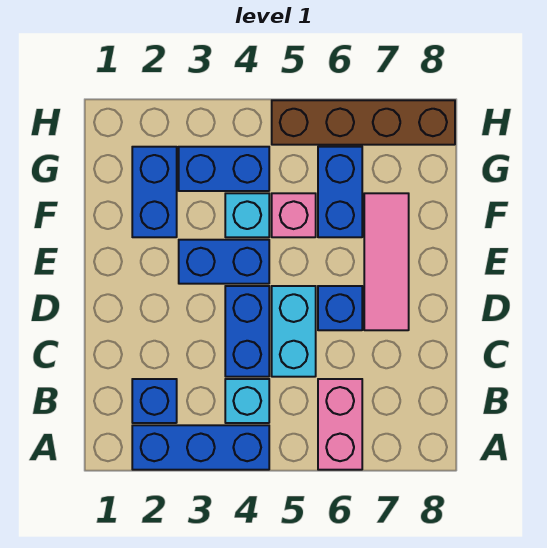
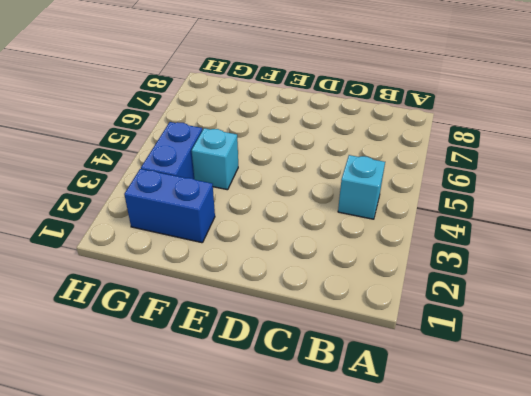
none -> blue 1x3 brick [132,425,269,470]
none -> pink 1x2 brick [318,379,362,470]
none -> blue 1x1 brick [132,379,177,423]

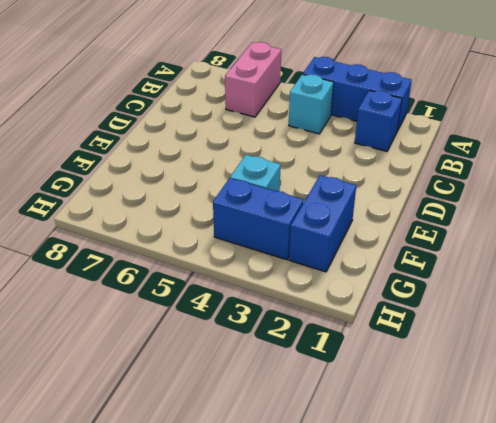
none -> blue 1x2 brick [225,286,269,377]
none -> cyan 1x2 brick [272,286,316,377]
none -> blue 1x1 brick [318,286,362,330]

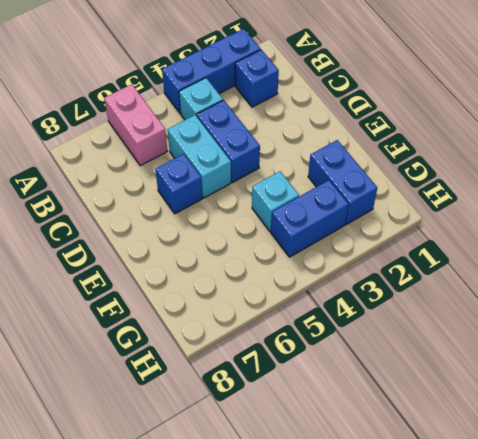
none -> pink 1x3 tile [364,193,409,330]
none -> blue 1x2 brick [179,240,269,284]
none -> pink 1x1 brick [272,193,316,237]

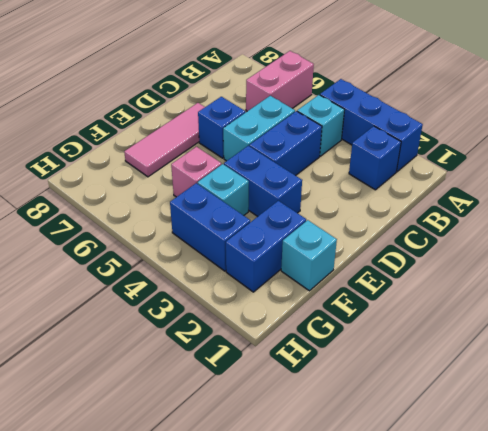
cyan 1x1 brick [281,220,337,291] -> none
none -> blue 1x2 brick [318,147,362,237]
none -> brown 1x4 brick [272,100,455,145]

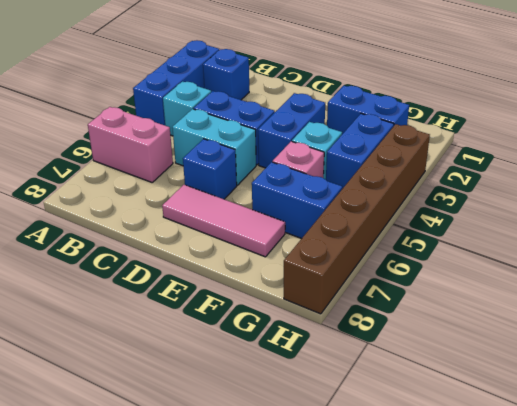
brown 1x6 brick [284,124,430,314] -> brown 1x4 brick [272,100,455,145]

